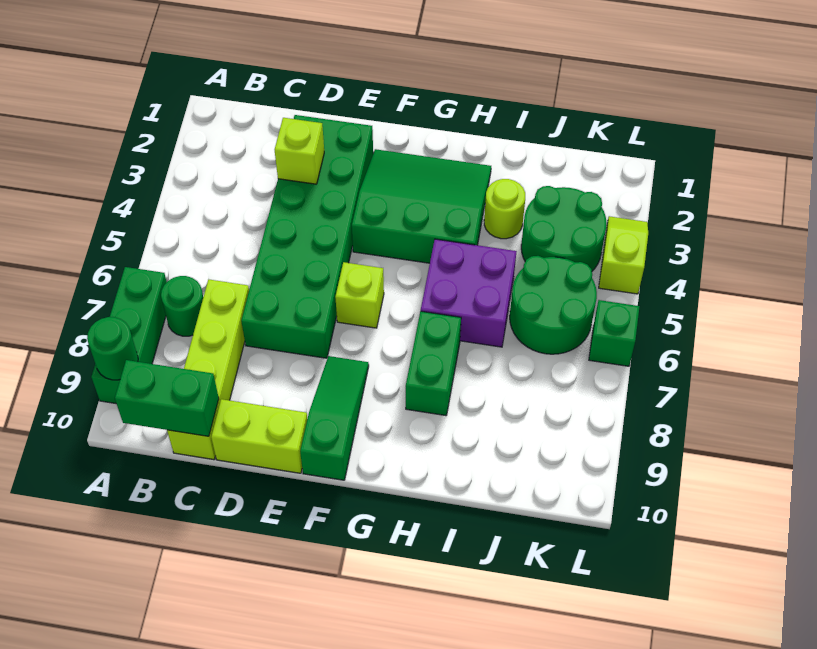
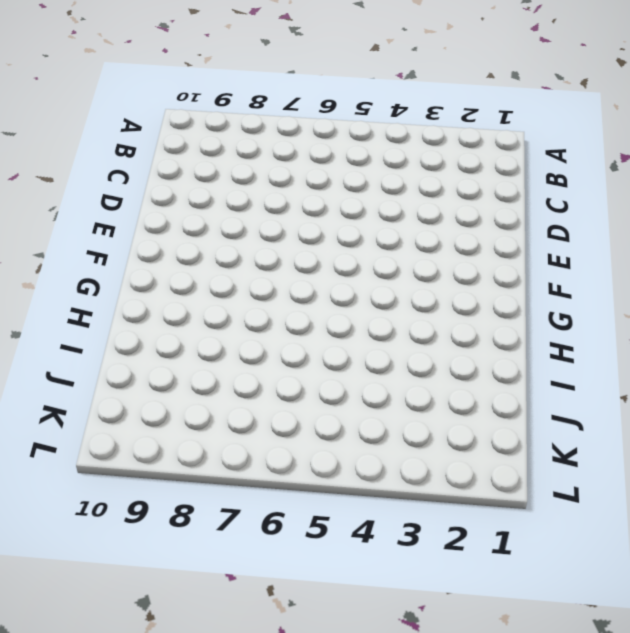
none -> green 1x3 brick [91,267,167,403]
none -> green 1x1 round brick [161,276,203,336]
none -> lime 1x4 brick [167,279,249,460]

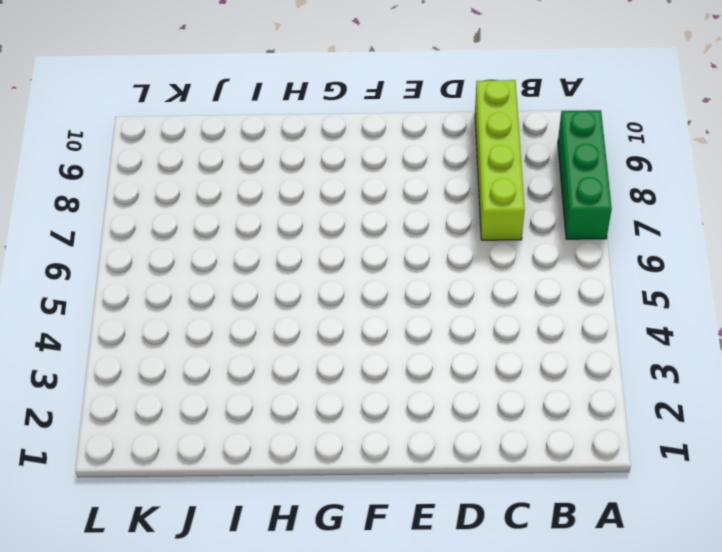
none -> green 1x1 round brick [161,276,203,336]
none -> green 2x6 brick [241,115,373,358]
none -> lime 1x2 brick [211,399,307,473]

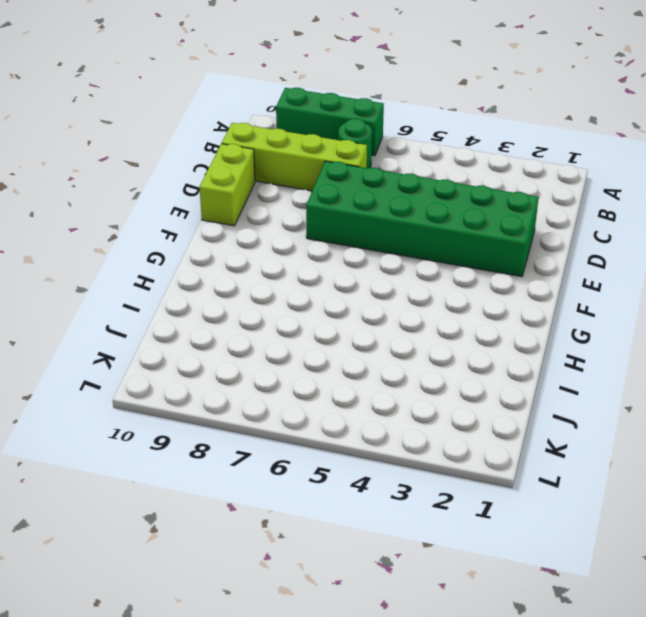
none -> green 3x3 slope [352,149,491,263]
none -> lime 1x1 brick [335,262,384,328]
none -> green 1x3 slope [300,356,369,480]

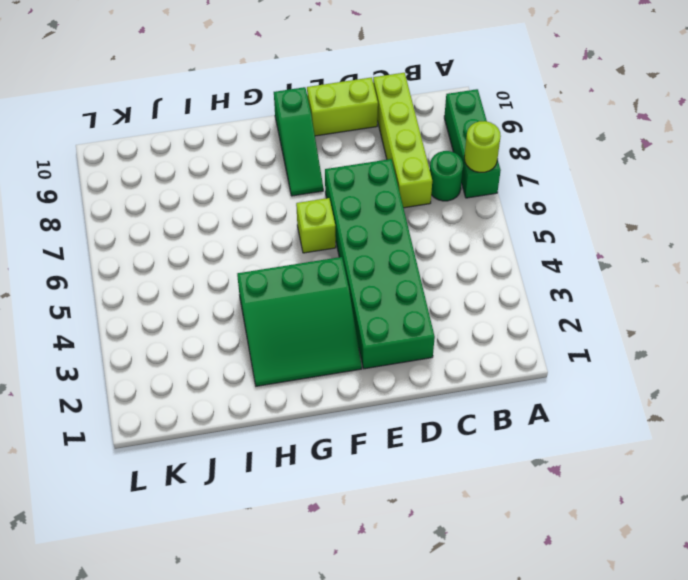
lime 1x1 round brick [464,121,501,172] -> lime 1x1 round brick moved to [484,179,525,239]
none -> purple 2x2 brick [421,239,517,347]
none -> green 1x2 brick [406,311,461,416]
none -> green 2x2 round brick [521,186,606,271]

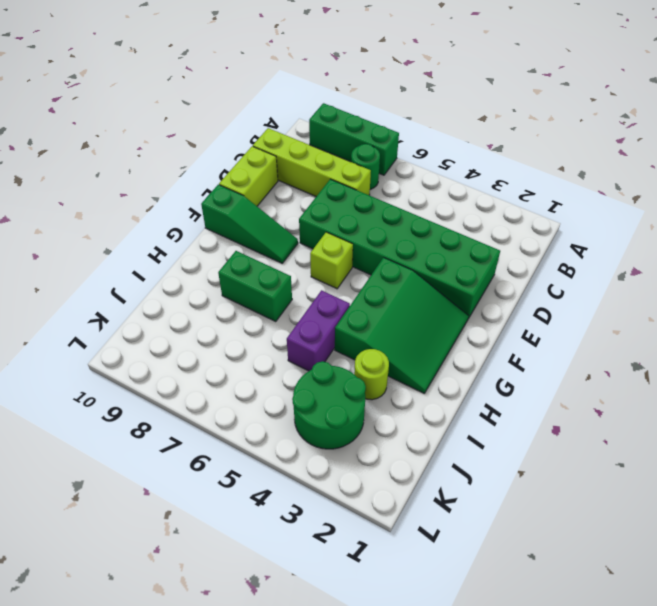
purple 1x2 brick [287,290,350,371] -> purple 2x2 brick [421,239,517,347]
none -> green 2x2 round brick [510,256,597,354]
none -> lime 1x2 slope [599,216,648,294]
none -> green 1x1 brick [589,300,640,366]

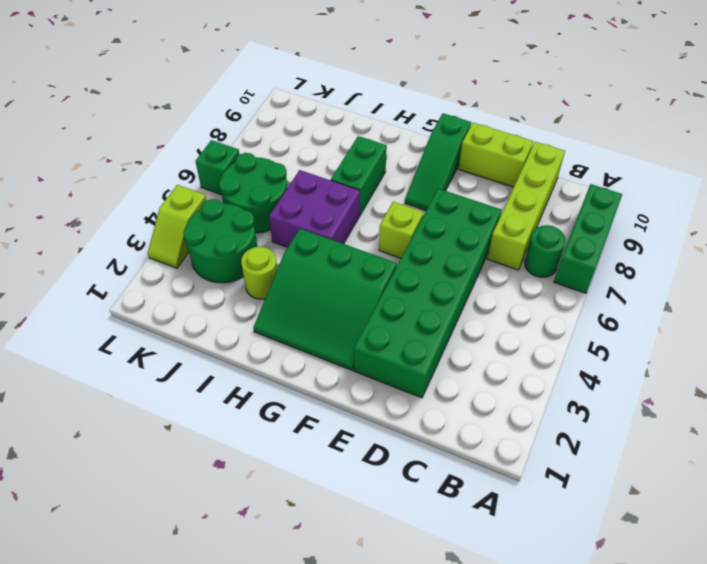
none -> green 1x1 round brick [87,317,138,380]
none -> green 1x2 brick [115,360,219,436]
none -> lime 1x1 brick [275,118,324,184]

